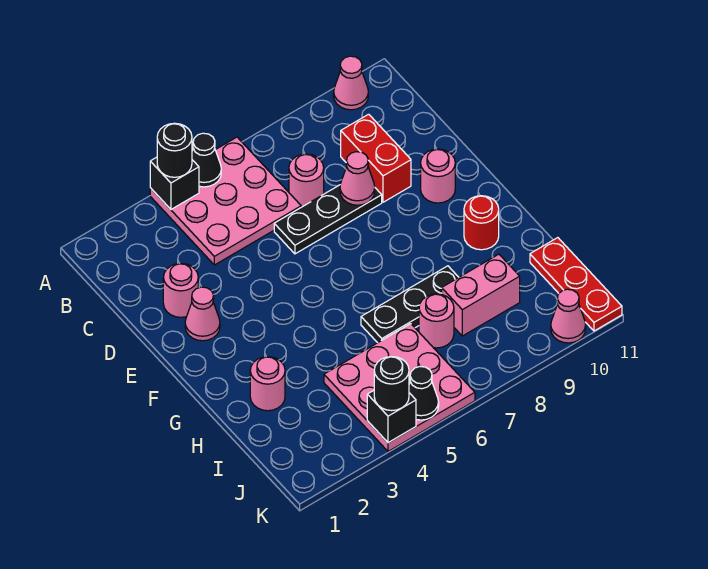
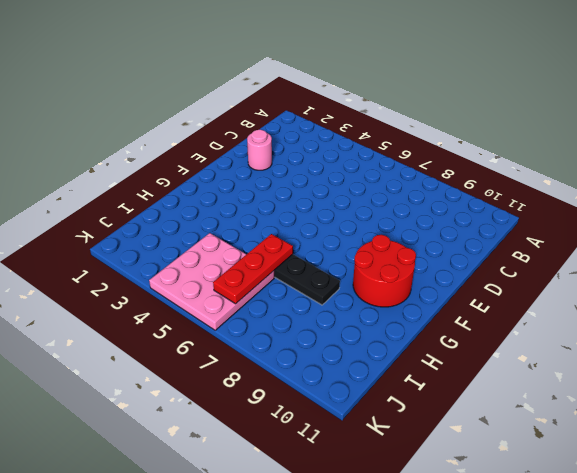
red 2x2 round brick [353,235,416,307] -> red 1x1 round brick [464,196,499,250]
red 1x3 plate [213,234,293,304] -> red 1x3 plate moved to [530,238,622,331]
none -> pink 3x3 plate [150,137,301,265]
none -> pink 1x1 cone [334,56,368,110]
none -> pink 1x1 round brick [289,154,324,207]

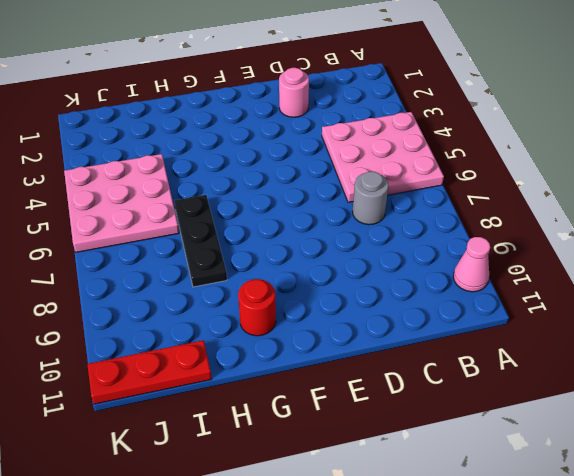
grey 1x1 round brick [352,172,388,225] -> pink 1x1 round brick [289,154,324,207]
none -> red 1x2 brick [341,114,411,202]
none -> black 1x3 plate [274,185,382,254]
none -> pink 1x1 cone [185,287,220,341]

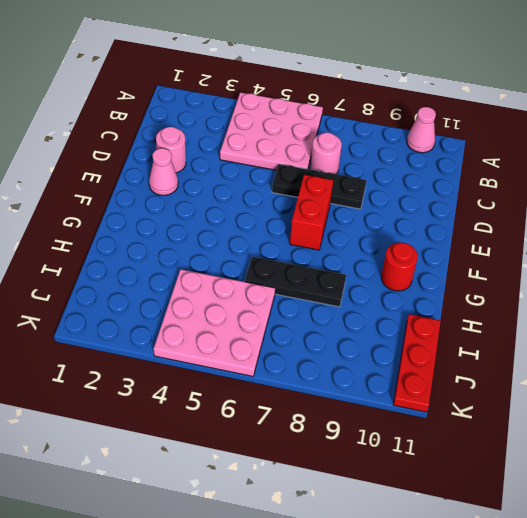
red 1x2 brick [290,175,333,250] -> red 1x2 brick moved to [341,114,411,202]
none -> pink 1x1 round brick [421,149,455,203]
none -> pink 1x1 round brick [250,357,285,411]
none -> pink 1x1 round brick [419,294,454,348]

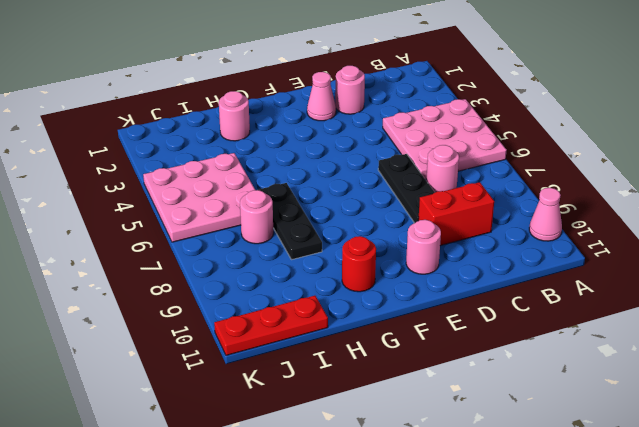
none -> pink 1x2 brick [442,254,520,336]
none -> pink 1x1 cone [551,289,586,343]
none -> black 1x1 brick [150,157,199,209]

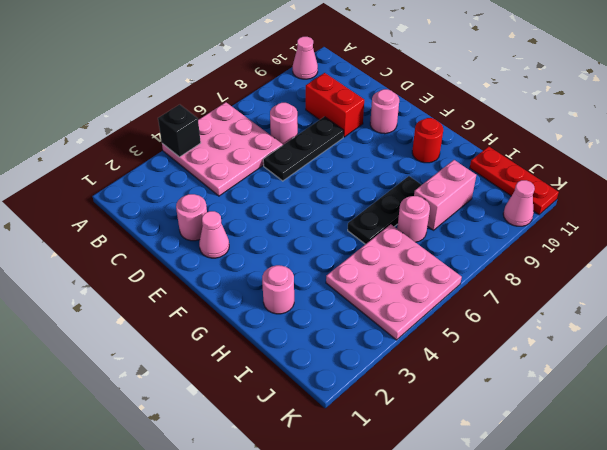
none -> black 1x1 cone [192,133,221,187]
none -> pink 1x1 cone [340,152,375,205]
none -> black 1x1 brick [367,391,416,443]

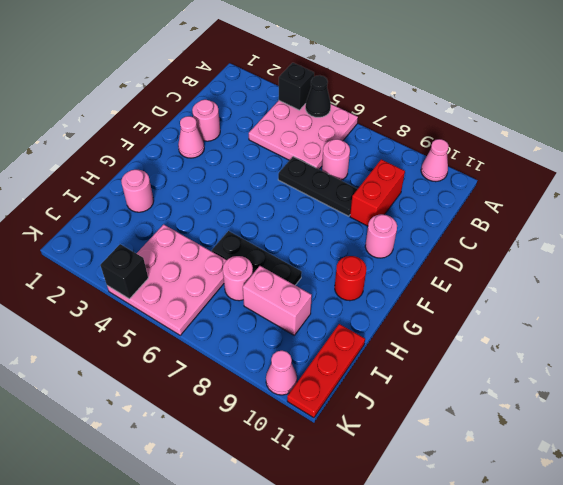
none -> pink 1x1 cone [340,152,375,205]
none -> black 1x1 cone [409,367,439,420]
none -> black 1x1 round brick [157,123,192,177]

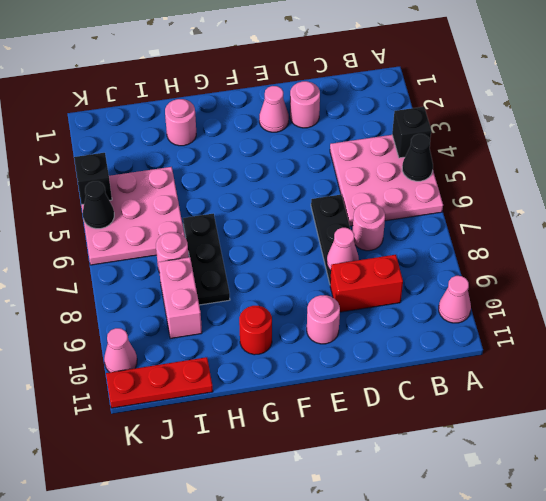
none -> black 1x1 round brick [157,123,192,177]
none -> black 1x1 round brick [374,357,409,411]

